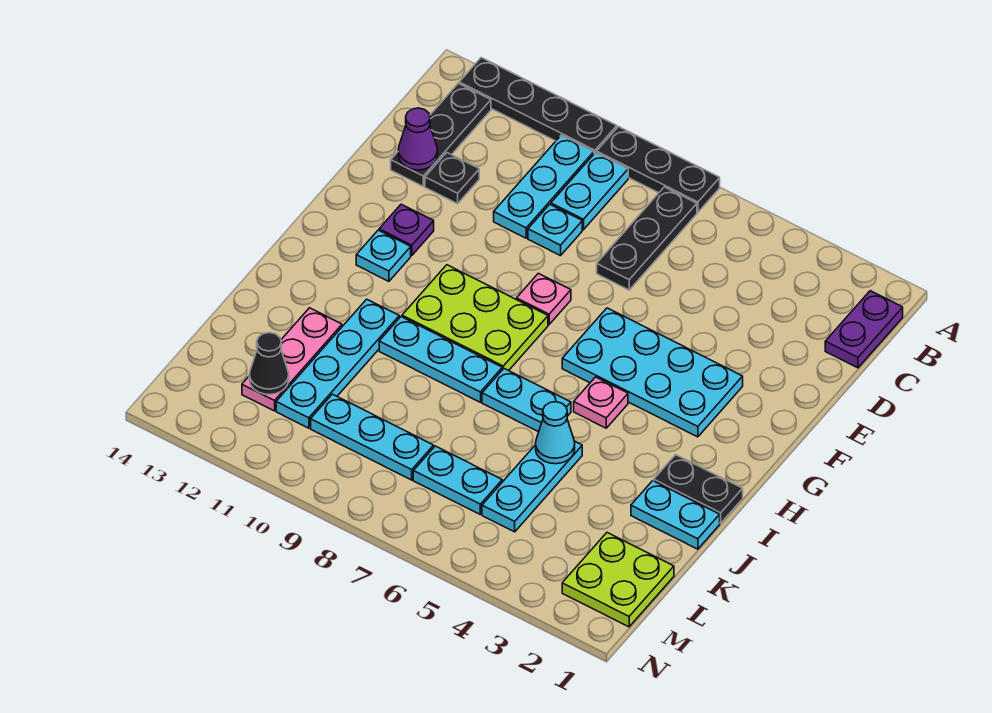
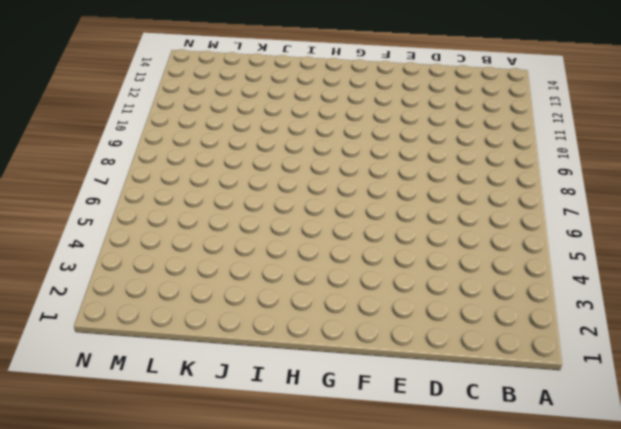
none -> black 1x3 plate [597,127,720,212]
none -> black 1x4 plate [459,58,617,154]
none -> purple 1x2 plate [825,291,903,368]

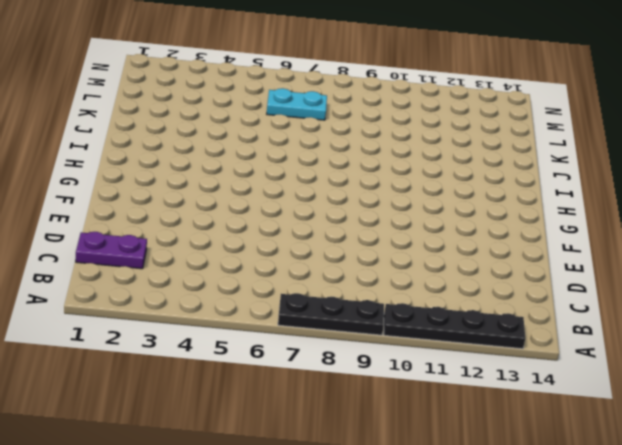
purple 1x2 plate [76,232,147,269] -> purple 1x2 plate turned to [825,291,903,368]
none -> black 1x3 plate [597,187,697,290]
none -> cyan 1x2 plate [551,153,628,230]
none -> cyan 1x3 plate [494,135,594,238]

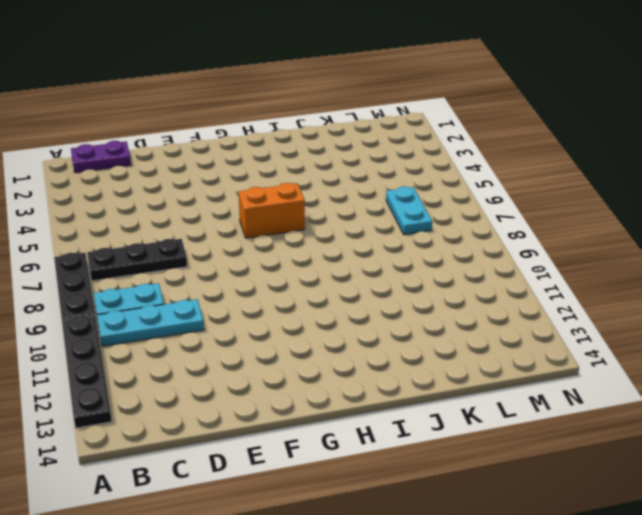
orange 1x2 brick [239,183,305,238] -> cyan 2x4 plate [562,308,743,437]
none -> black 1x3 plate [391,83,491,186]
none -> cyan 1x1 plate [528,204,582,256]
none -> black 1x1 plate [425,153,479,204]

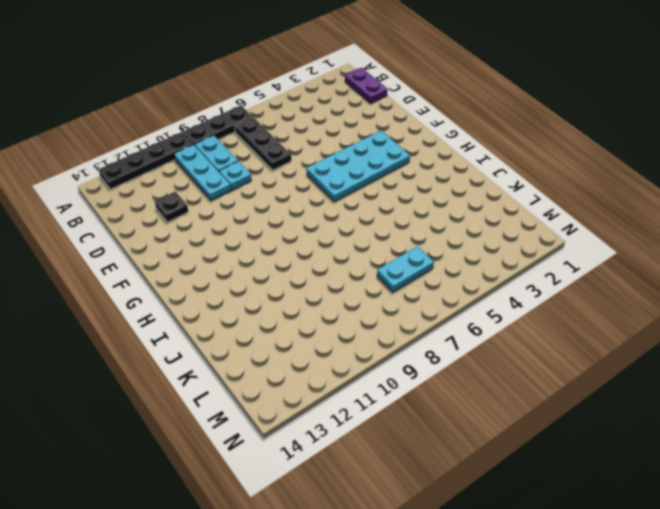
none -> black 1x3 plate [391,83,491,186]
none -> pink 1x1 plate [517,273,571,325]
none -> purple 1x1 plate [379,204,434,256]

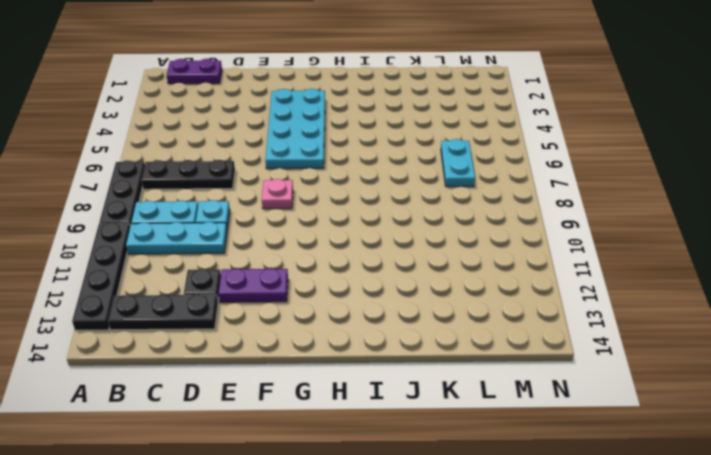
purple 1x2 plate [218,268,288,302] -> purple 1x1 plate [379,204,434,256]
none -> lime 2x3 plate [402,265,548,371]
none -> cyan 1x1 plate [356,230,411,281]
none -> pink 1x1 plate [574,377,628,428]

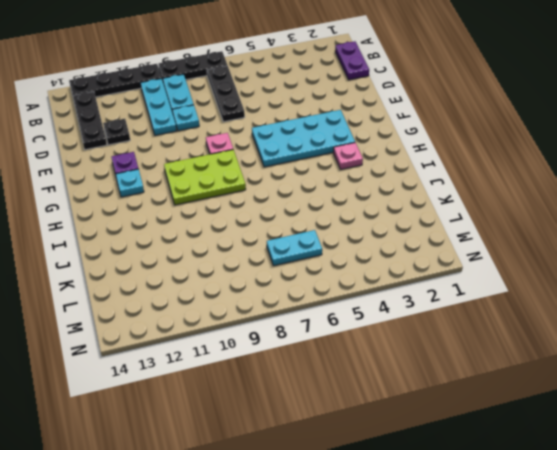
pink 1x1 plate [333,143,363,169] -> pink 1x1 plate moved to [574,377,628,428]
none -> black 1x2 plate [654,455,743,523]
none -> cyan 1x2 plate [482,369,571,432]
none -> cyan 1x3 plate [379,317,502,402]

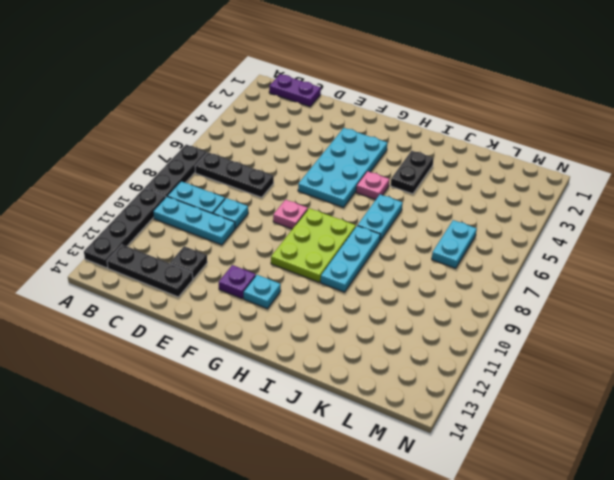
black 1x2 plate [391,151,434,194] -> black 1x2 plate moved to [654,455,743,523]
none -> cyan 1x4 plate [276,299,399,428]
none -> cyan 1x2 plate [631,481,720,549]
none -> cyan 1x3 plate [482,441,582,532]

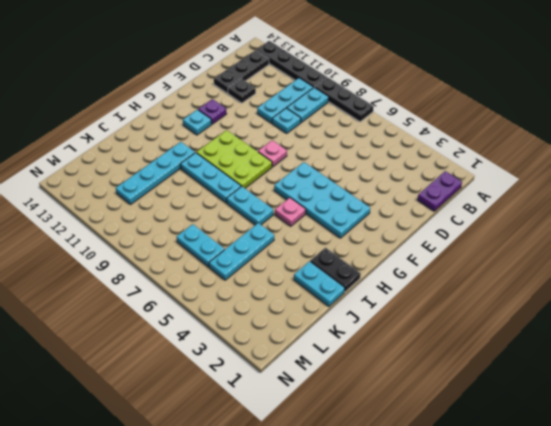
none -> black 1x3 plate [597,187,697,290]
none -> pink 1x3 plate [242,308,342,411]
none -> lime 2x2 plate [562,533,674,627]

